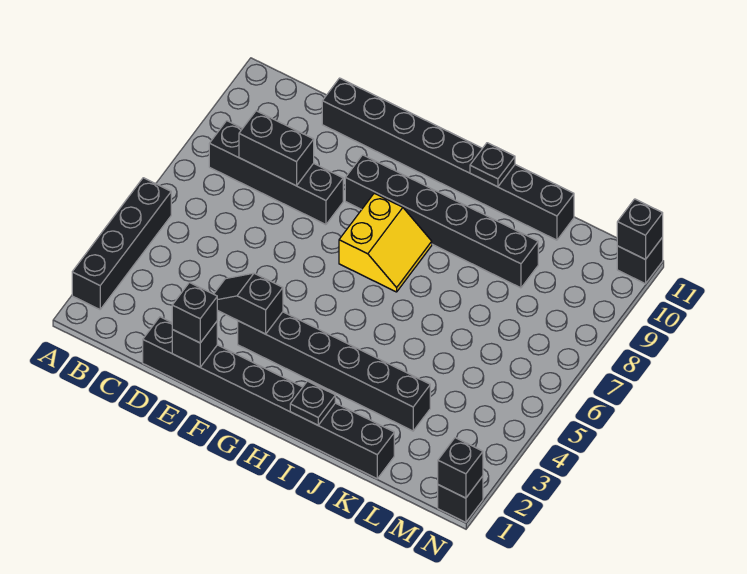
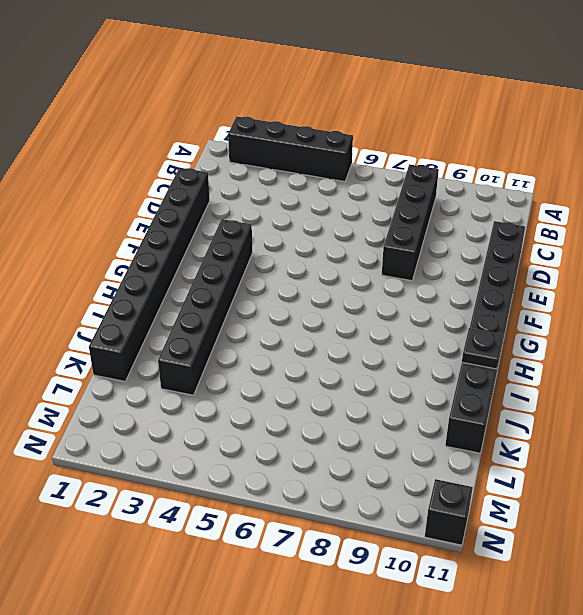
none -> black 1x6 brick [345,155,538,288]
none -> yellow 2x2 slope [339,193,432,292]
none -> black 1x1 brick [438,476,483,522]

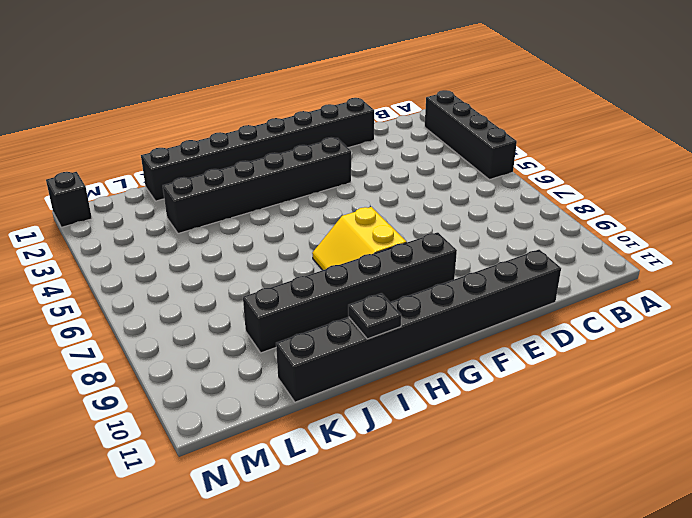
none -> black 1x4 brick [209,121,343,225]
none -> black 1x1 brick [617,237,663,284]
none -> black 1x2 brick [239,111,314,186]

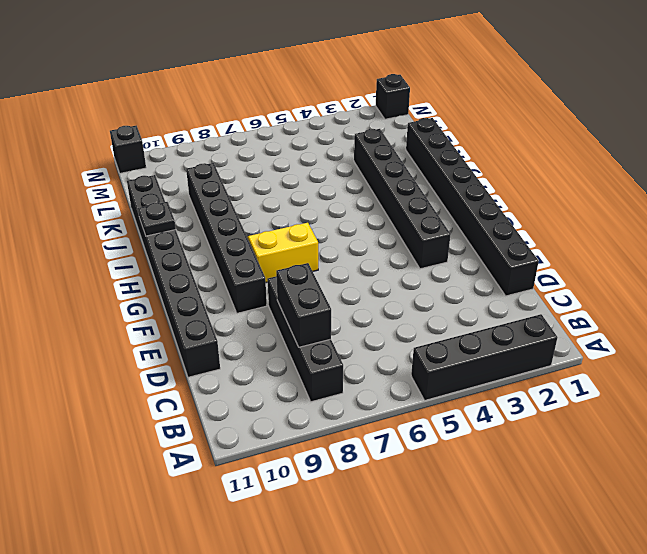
none -> black 1x1 brick [172,322,217,367]
none -> black 1x2 slope [214,273,283,334]
none -> black 1x1 plate [290,381,335,425]

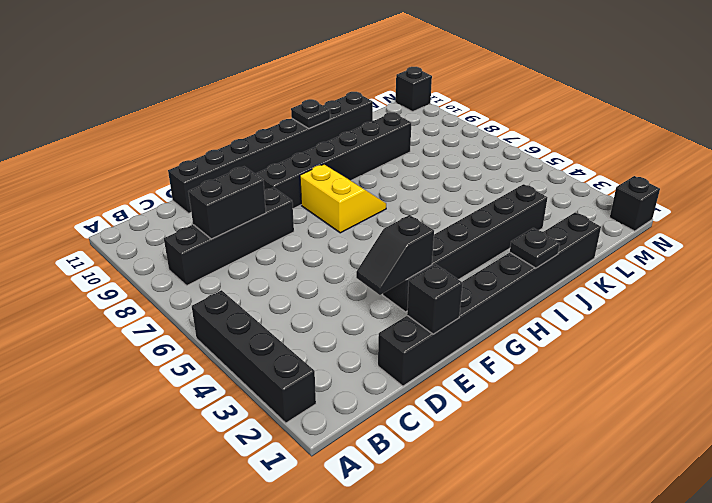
none -> black 1x1 brick [438,438,483,498]
none -> black 1x1 brick [617,199,663,260]
none -> black 1x1 brick [172,283,217,343]

